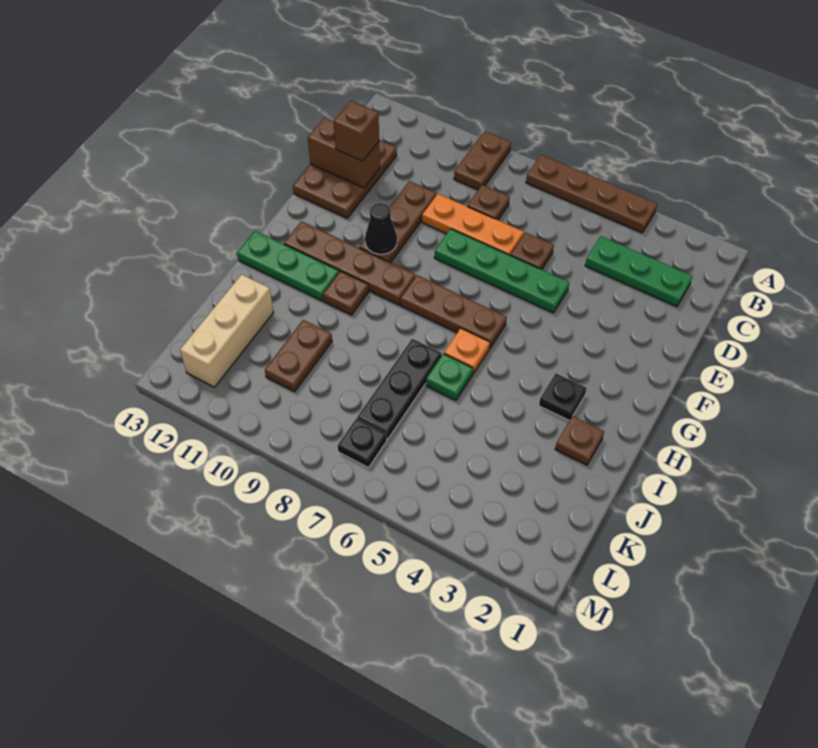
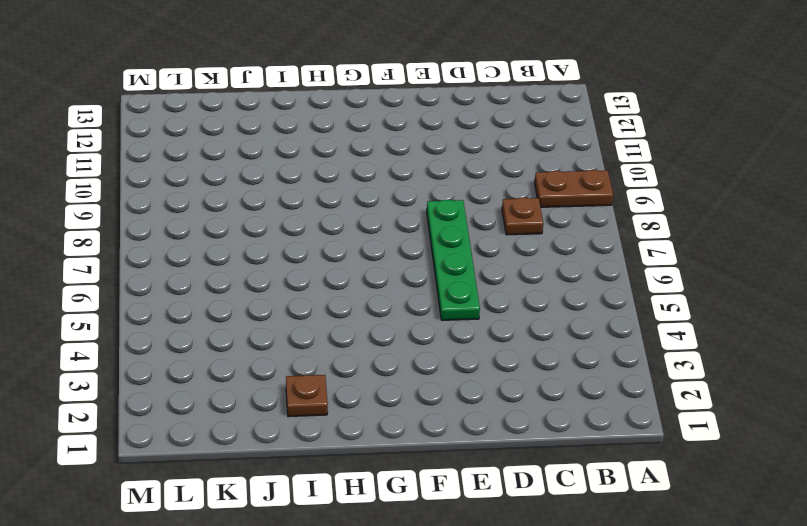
none -> brown 1x4 plate [526,155,657,233]
none -> green 1x3 plate [585,236,692,307]
none -> brown 2x3 plate [293,140,397,218]

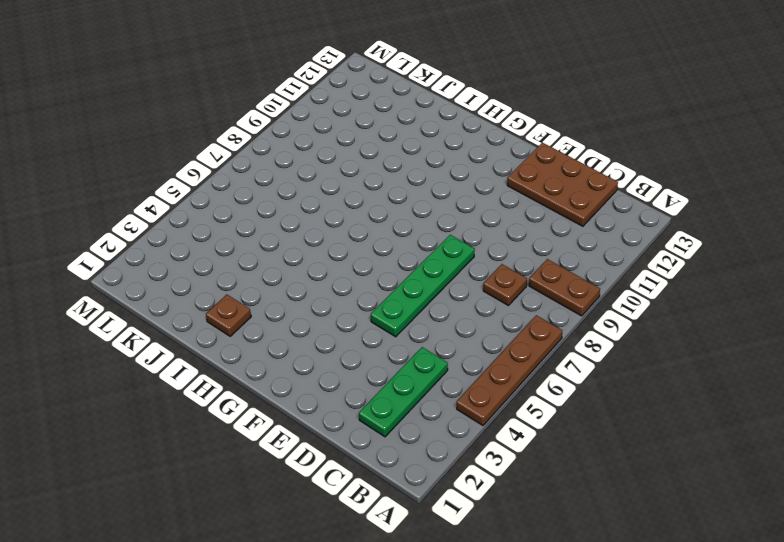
none -> brown 1x1 plate [510,233,554,270]
none -> orange 1x3 plate [422,194,524,255]
none -> brown 1x3 plate [359,181,436,263]

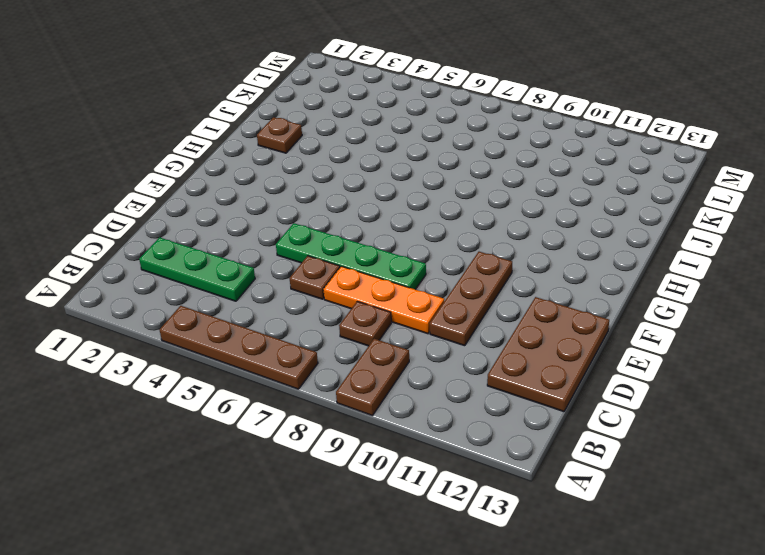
none -> brown 1x3 plate [400,275,507,348]
none -> brown 1x4 plate [284,221,415,305]
none -> black 1x1 plate [539,373,587,421]

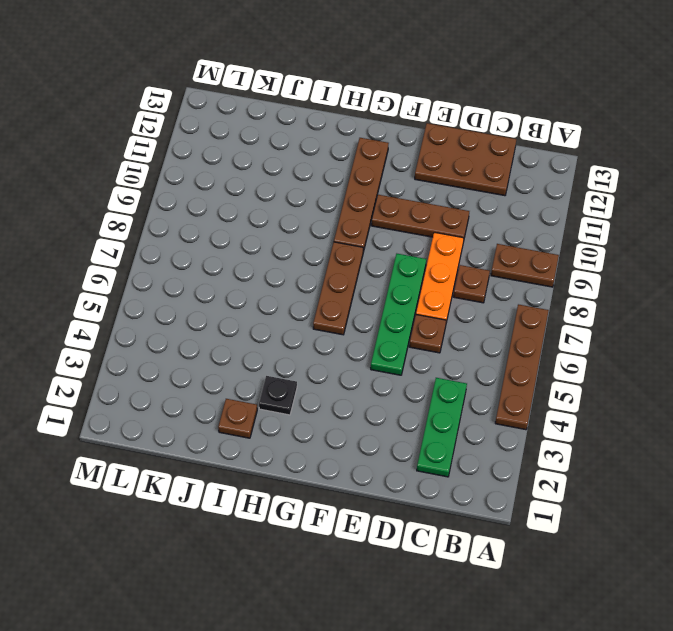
none -> orange 1x1 plate [444,328,490,374]
none -> brown 1x1 plate [323,271,369,315]
none -> green 1x3 plate [237,231,339,301]

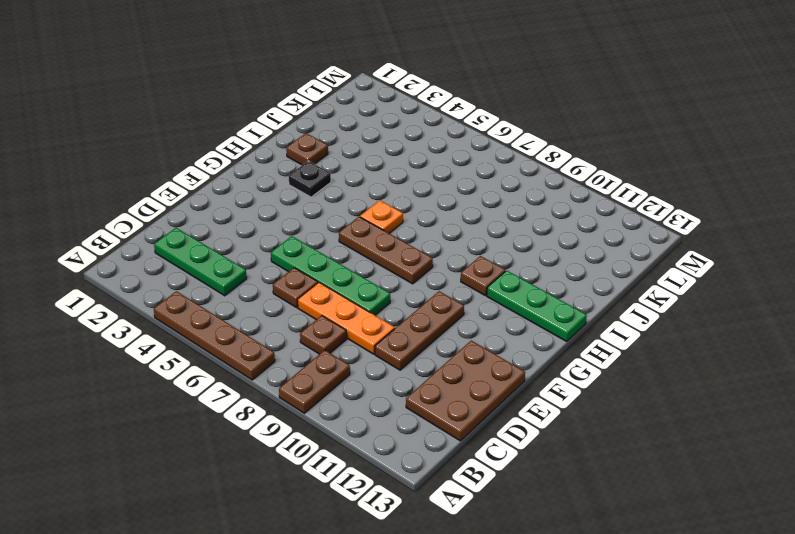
none -> brown 1x4 plate [284,221,415,305]
none -> green 1x1 plate [426,354,473,400]
none -> black 1x3 plate [357,339,442,439]

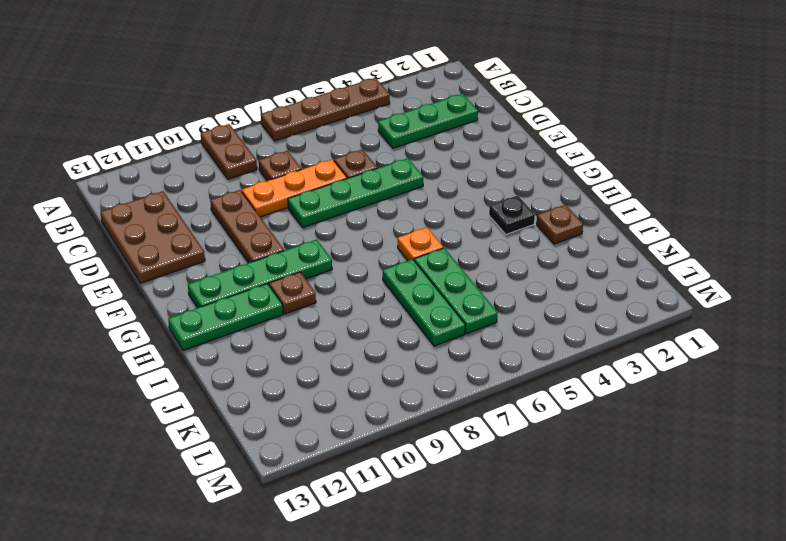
green 1x4 plate [188,240,332,308] -> brown 1x4 plate [284,221,415,305]
green 1x3 plate [414,248,498,334] -> green 1x1 plate [426,354,473,400]
green 1x3 plate [383,259,465,346] -> black 1x3 plate [357,339,442,439]
none -> brown 1x3 plate [400,275,507,348]
none -> brown 1x2 plate [265,320,332,392]
none -> tan 1x3 brick [180,274,274,387]

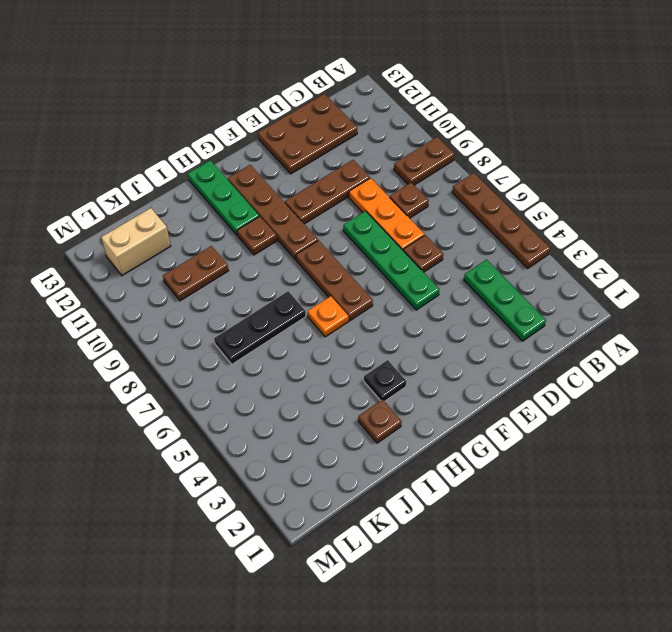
tan 1x2 brick [101,208,170,275] -> tan 1x3 brick [180,274,274,387]
none -> green 1x1 plate [426,354,473,400]
none -> black 1x1 plate [338,418,387,468]
none -> brown 1x2 brick [308,117,380,188]

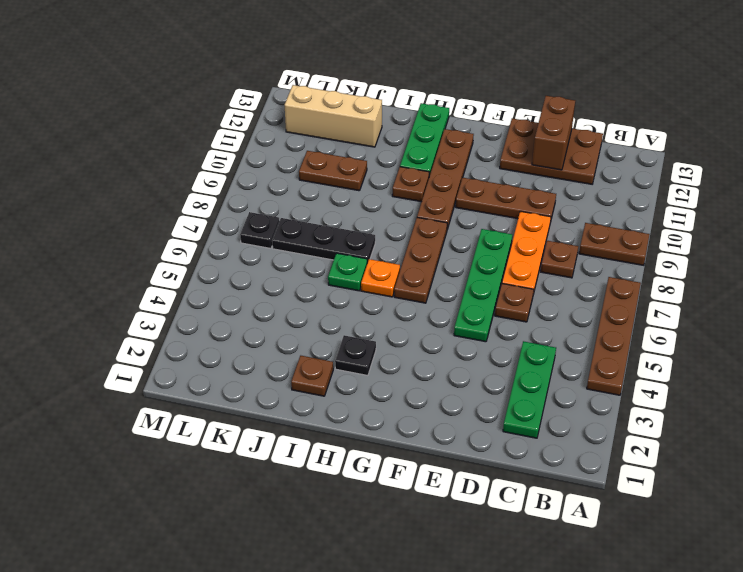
none -> black 1x1 cone [365,203,397,254]
none -> brown 1x1 brick [334,101,379,161]

